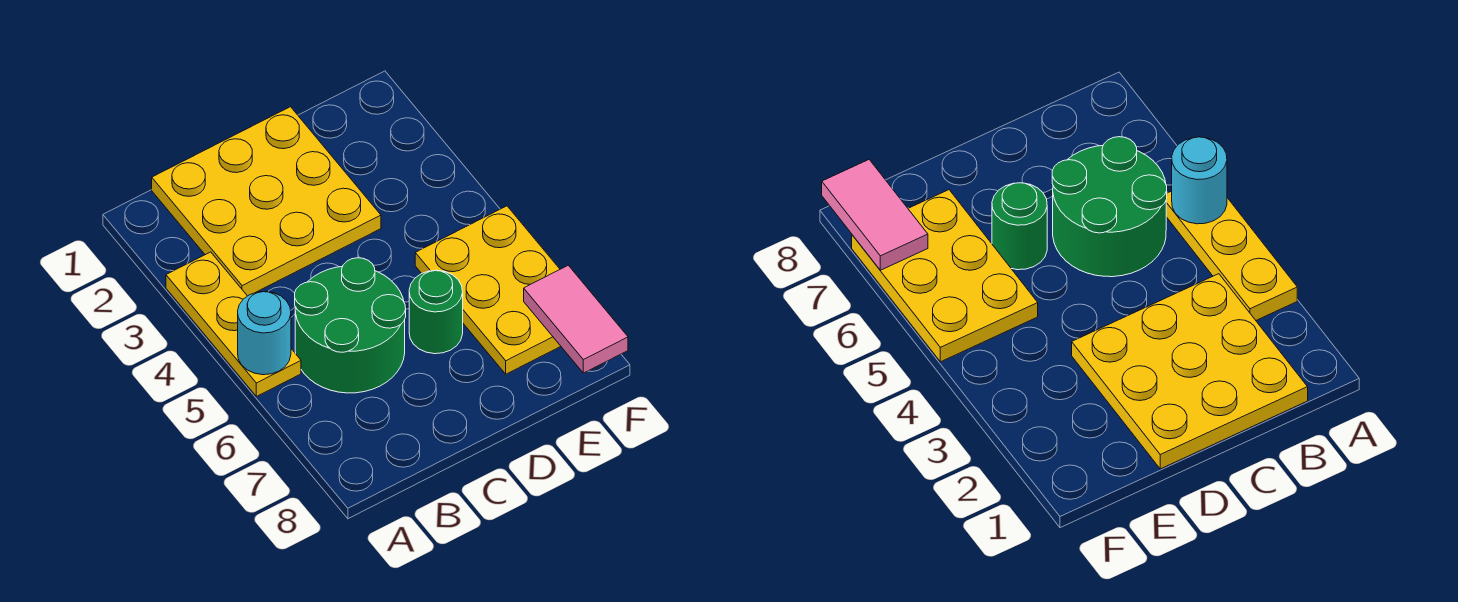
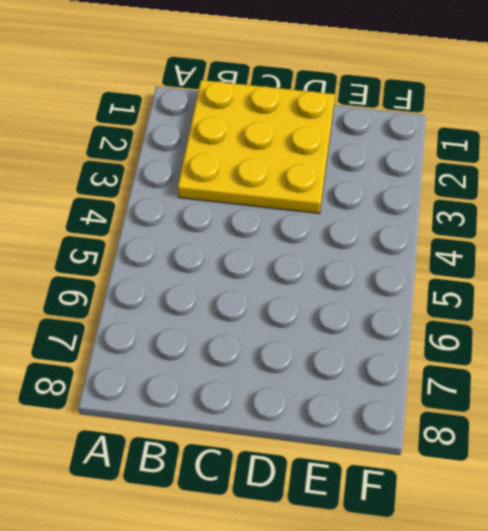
none -> yellow 1x3 plate [166,252,301,396]
none -> green 2x2 round brick [295,258,406,393]

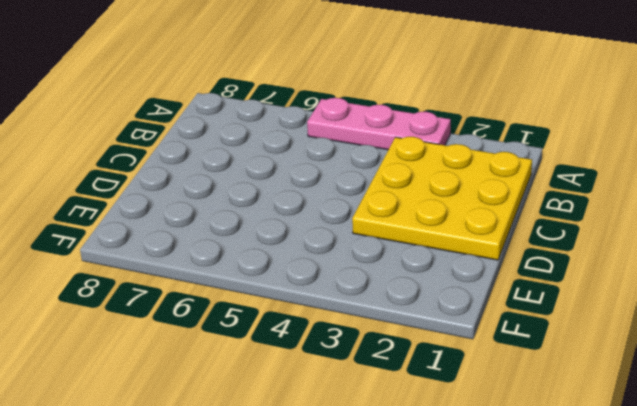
pink 1x3 plate [307,98,451,150] -> yellow 1x3 plate [166,252,301,396]
none -> green 2x2 round brick [295,258,406,393]
none -> green 1x1 round brick [409,270,463,354]

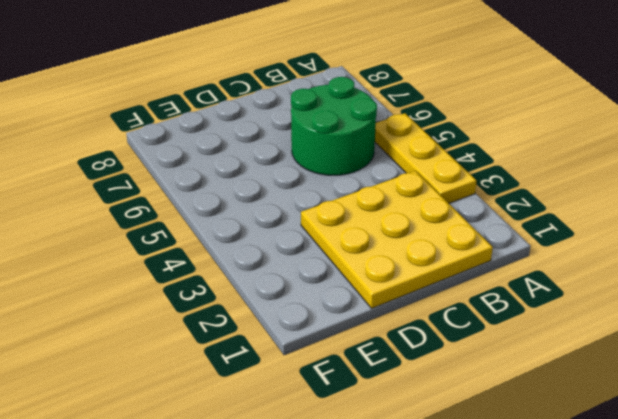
none -> green 1x1 round brick [409,270,463,354]
none -> yellow 2x3 plate [415,206,561,374]

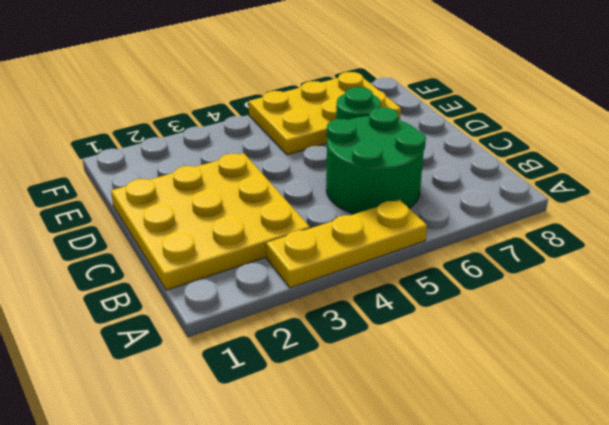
none -> cyan 1x1 round brick [238,291,291,375]
none -> pink 1x2 tile [524,265,628,373]

